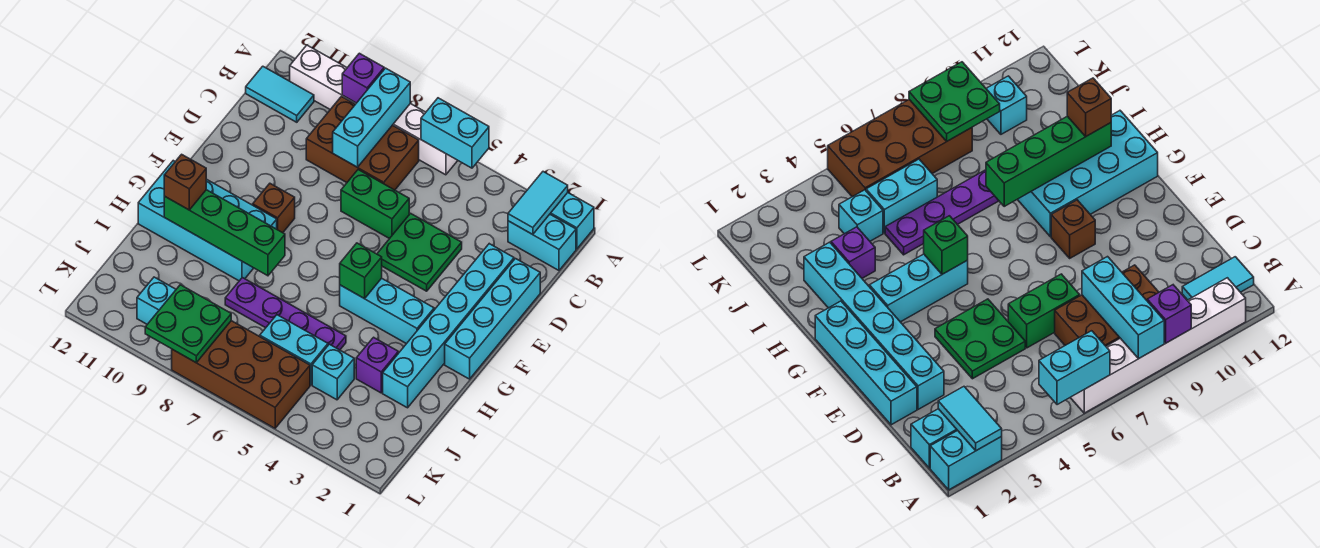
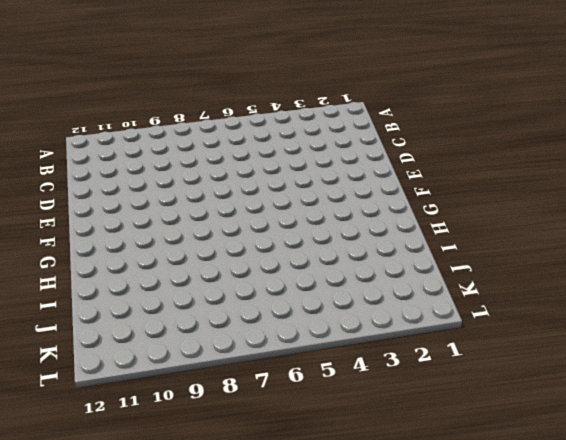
none -> cyan 1x2 brick [550,193,594,249]
none -> white 1x6 brick [290,45,458,175]
none -> cyan 1x2 brick [508,214,576,270]

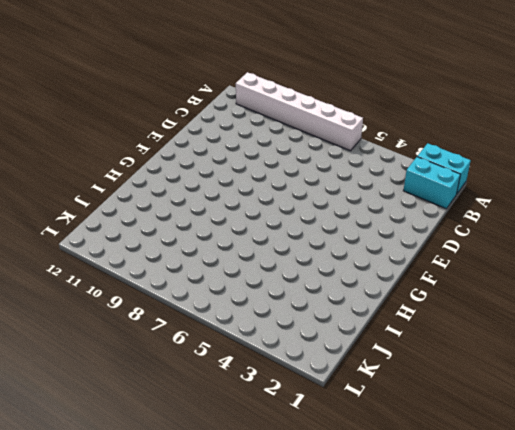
none -> brown 2x3 brick [306,97,419,190]
none -> cyan 1x2 tile [246,66,314,122]
none -> cyan 1x4 brick [445,259,540,379]

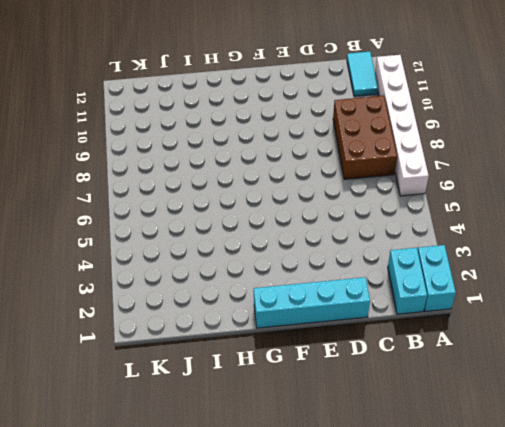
none -> cyan 1x6 brick [383,244,514,408]
none -> green 2x2 plate [377,213,462,291]
none -> green 1x2 brick [341,170,409,239]

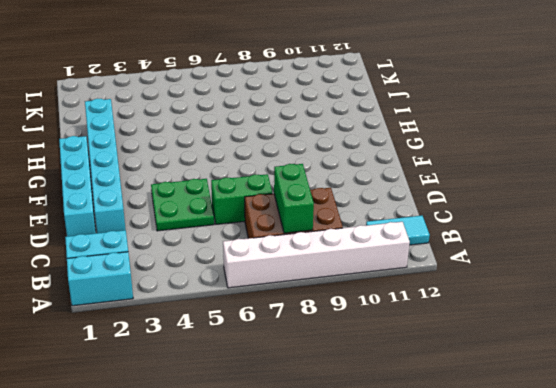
green 1x2 brick [274,164,314,233] -> cyan 1x3 brick [333,68,410,167]
none -> brown 1x1 brick [253,184,295,233]
none -> cyan 1x3 brick [340,278,434,344]
none -> cyan 2x4 brick [138,161,277,281]

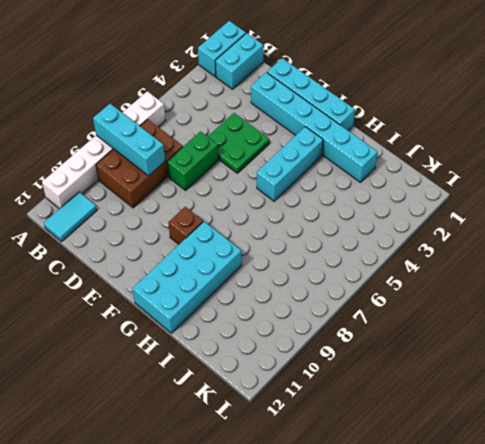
none -> purple 1x1 brick [356,337,398,393]
none -> purple 1x4 plate [225,278,346,350]
none -> cyan 1x1 brick [312,344,354,400]

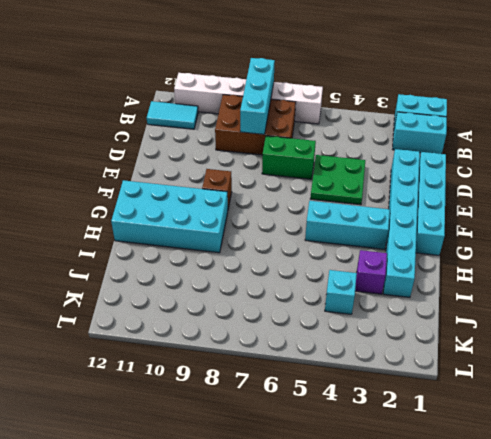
none -> purple 1x4 plate [225,278,346,350]
none -> cyan 1x2 brick [260,315,328,385]
none -> brown 2x4 brick [172,321,310,428]

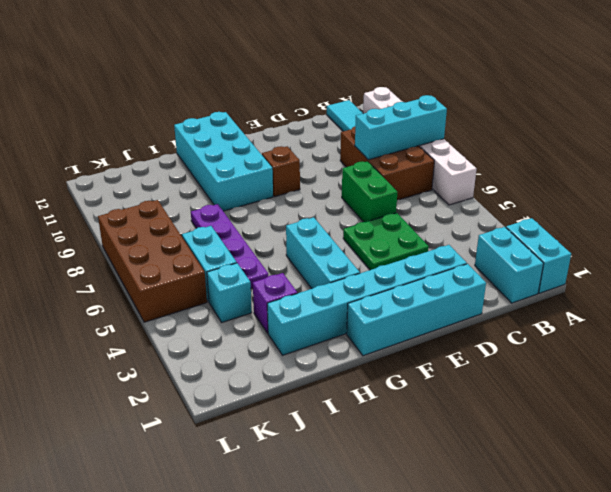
none -> cyan 1x1 brick [137,277,176,324]
none -> cyan 1x2 tile [508,172,568,235]
none -> cyan 1x2 brick [421,98,489,168]

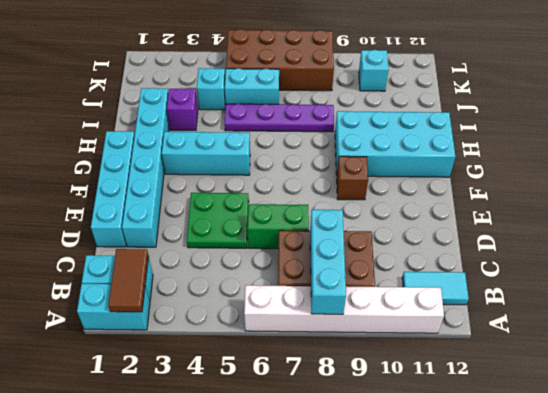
brown 1x2 tile [108,249,149,312] -> cyan 1x2 tile [508,172,568,235]
none -> cyan 1x2 brick [421,98,489,168]
none -> purple 1x1 brick [342,53,384,103]
none -> green 1x1 brick [340,243,382,299]

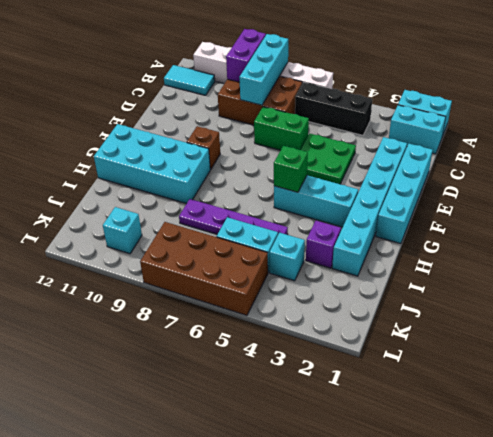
purple 1x2 brick [226,29,266,82] -> purple 1x1 brick [342,53,384,103]
black 1x3 brick [295,82,372,135] -> none
none -> cyan 1x2 tile [508,172,568,235]
none -> cyan 1x2 brick [421,98,489,168]
none -> green 1x4 brick [164,190,285,276]

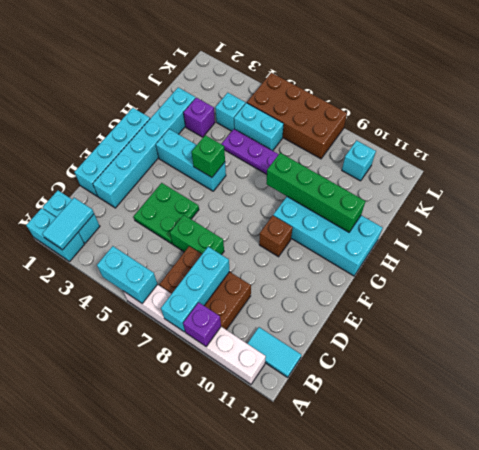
none -> green 2x2 plate [145,285,231,362]
none -> brown 1x1 brick [164,154,206,210]

